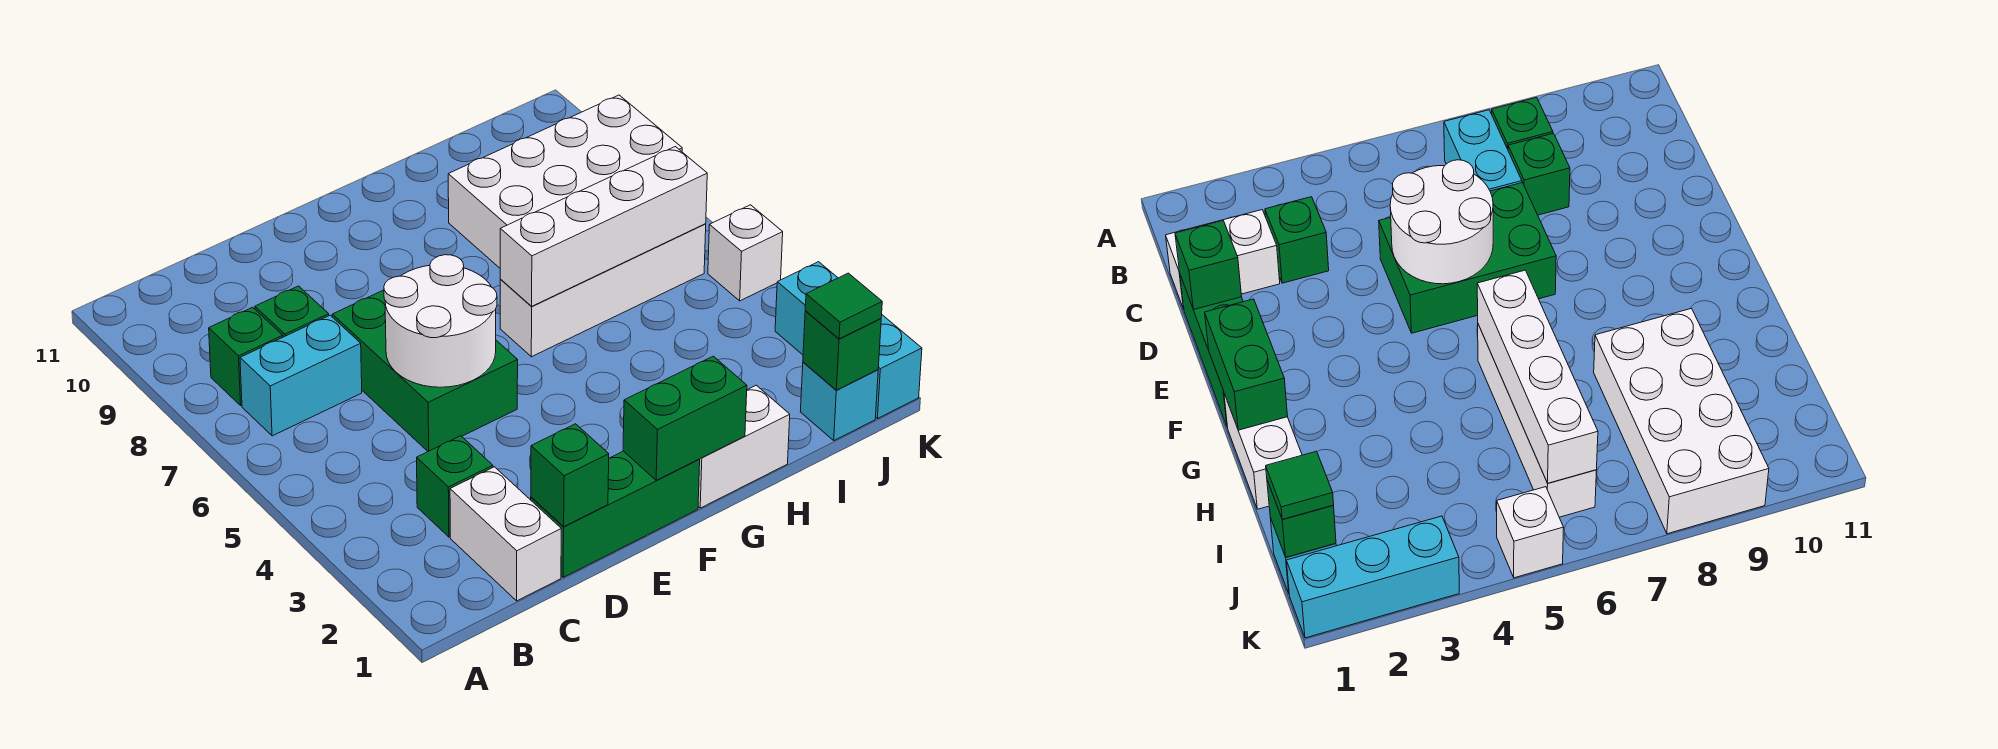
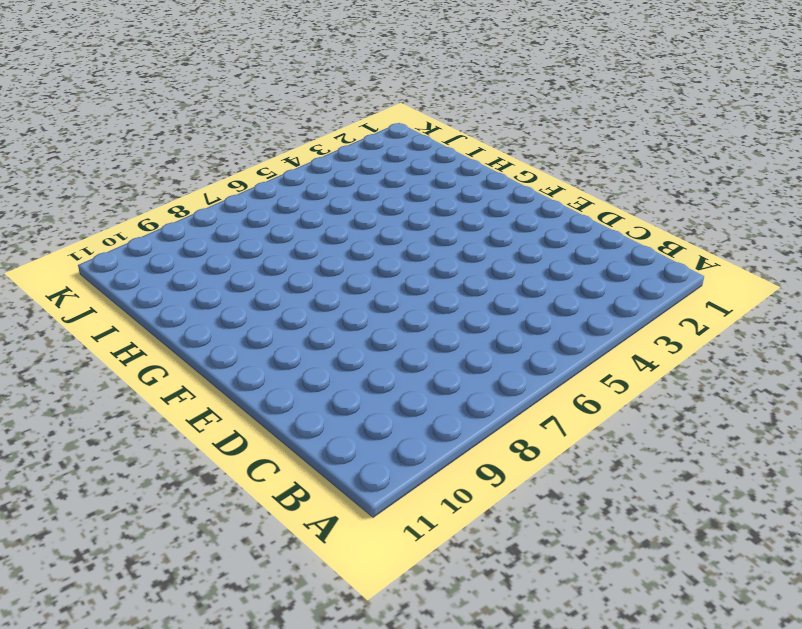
none -> cyan 1x2 brick [240,315,362,436]
none -> green 1x1 brick [209,307,283,405]
none -> white 1x2 brick [450,467,561,601]

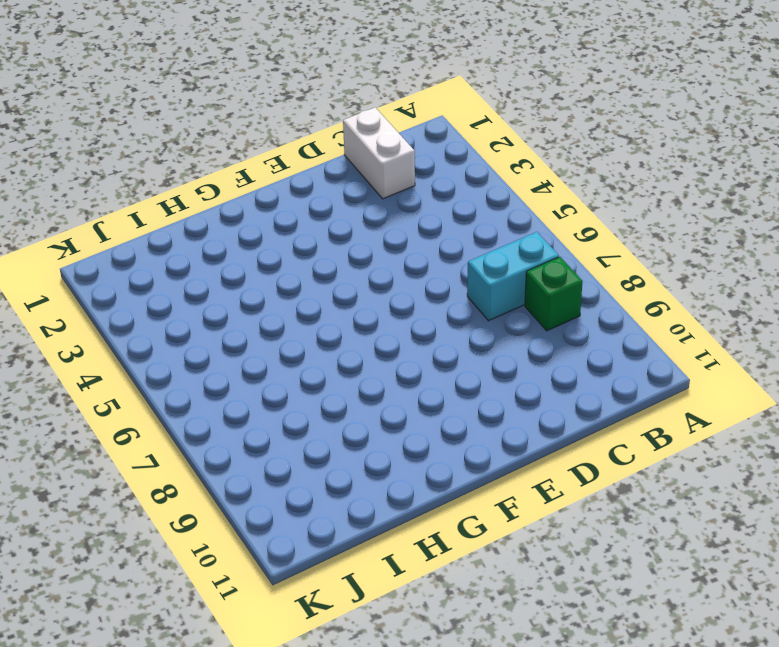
none -> green 1x1 brick [417,436,493,537]
none -> green 1x1 brick [255,286,329,337]
none -> green 1x3 brick [531,451,700,577]

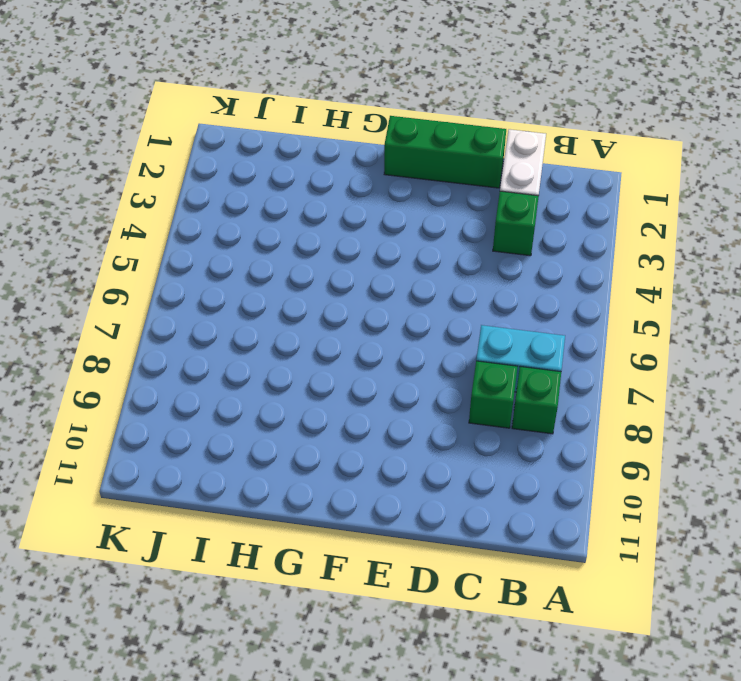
none -> green 2x3 brick [332,290,518,451]
none -> white 1x2 brick [698,385,790,508]
none -> white 1x4 brick [500,224,706,357]

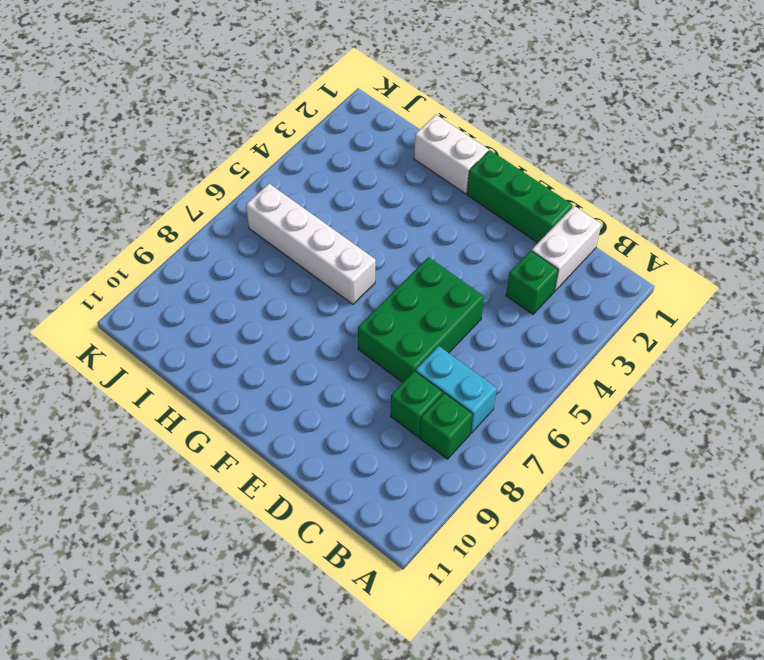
none -> white 2x4 brick [448,95,682,268]
none -> cyan 1x1 brick [800,362,878,440]
none -> cyan 1x3 brick [775,262,922,419]

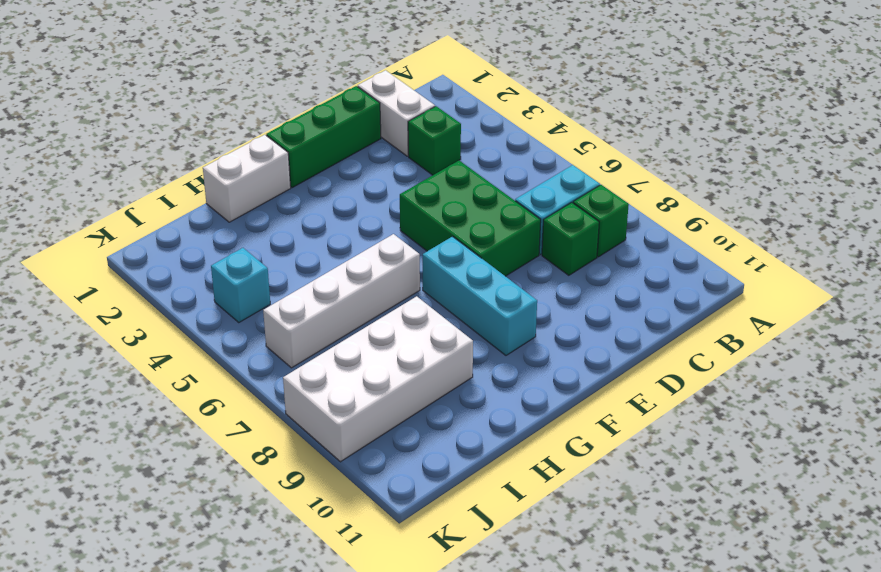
cyan 1x3 brick [423,237,537,355] -> cyan 1x3 brick moved to [775,262,922,419]
cyan 1x1 brick [211,248,270,322] -> cyan 1x1 brick moved to [800,362,878,440]
none -> white 1x1 brick [708,205,783,301]
none -> green 1x1 brick [531,424,609,526]
none -> white 2x2 round brick [384,255,497,387]

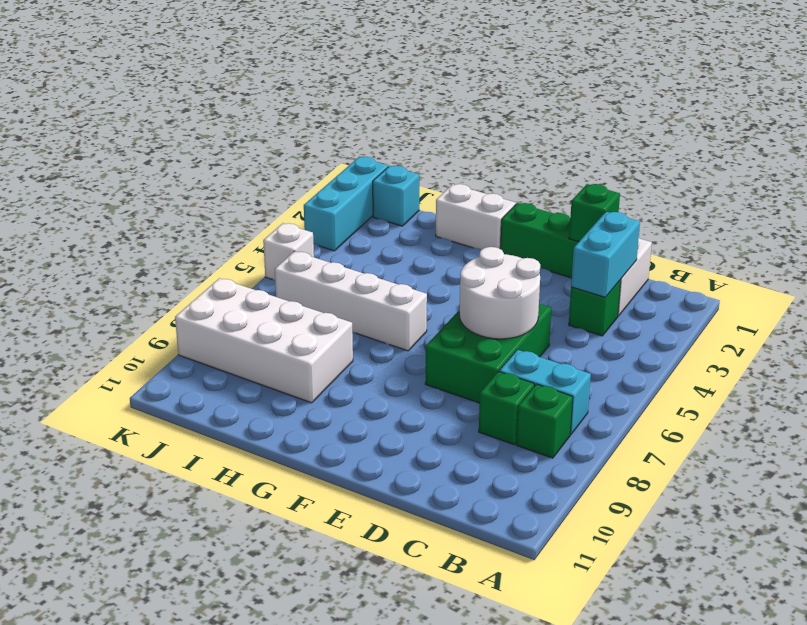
cyan 1x2 brick [571,212,640,297] -> none
none -> green 1x2 brick [623,356,747,480]
none -> white 1x4 brick [500,147,707,306]
none -> green 1x1 brick [803,311,881,390]

